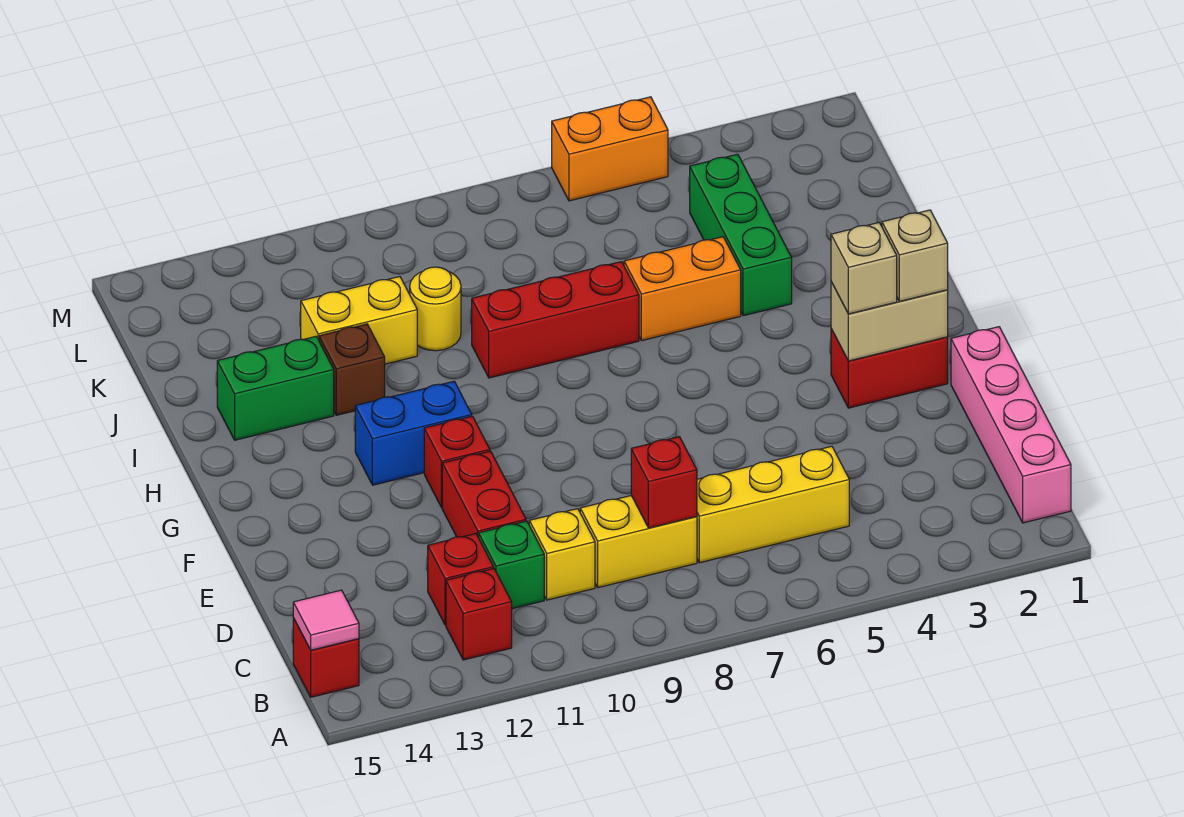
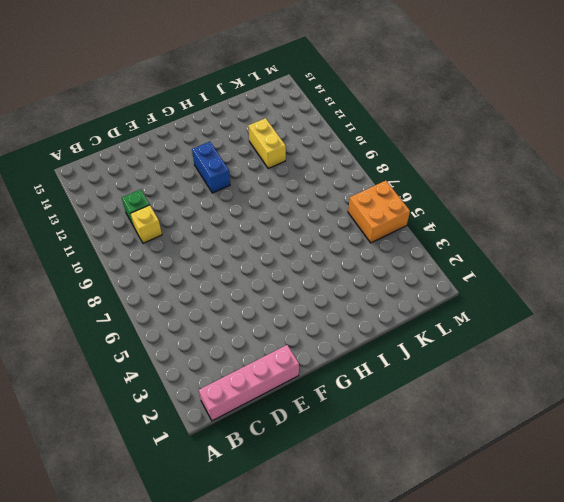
orange 2x2 brick [348,181,410,243] -> orange 1x2 brick [552,97,668,201]
none -> red 1x1 brick [446,568,512,660]
none -> red 1x1 brick [293,618,359,697]
none -> yellow 1x3 brick [697,446,849,563]

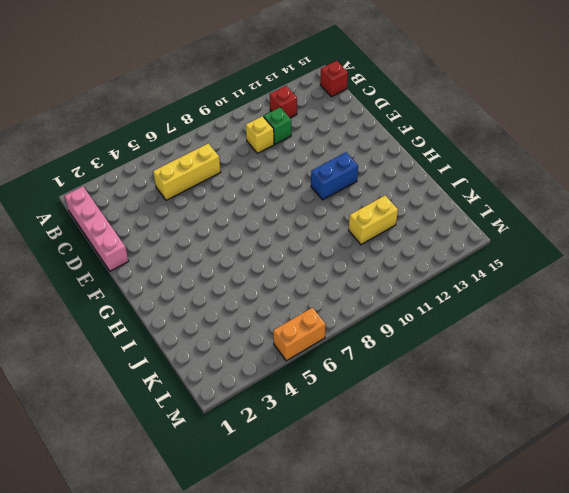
none -> yellow 1x2 brick [580,496,697,588]
none -> red 1x1 brick [428,534,493,625]
none -> red 1x2 brick [442,451,526,538]

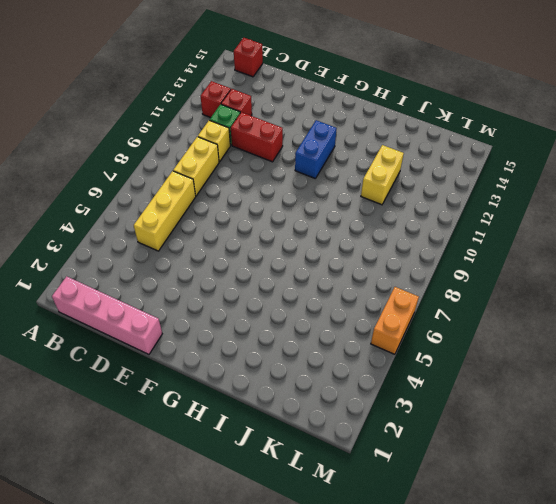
none -> red 1x2 brick [831,329,948,408]
none -> red 1x1 brick [424,416,490,508]
none -> green 1x3 brick [690,154,792,316]

